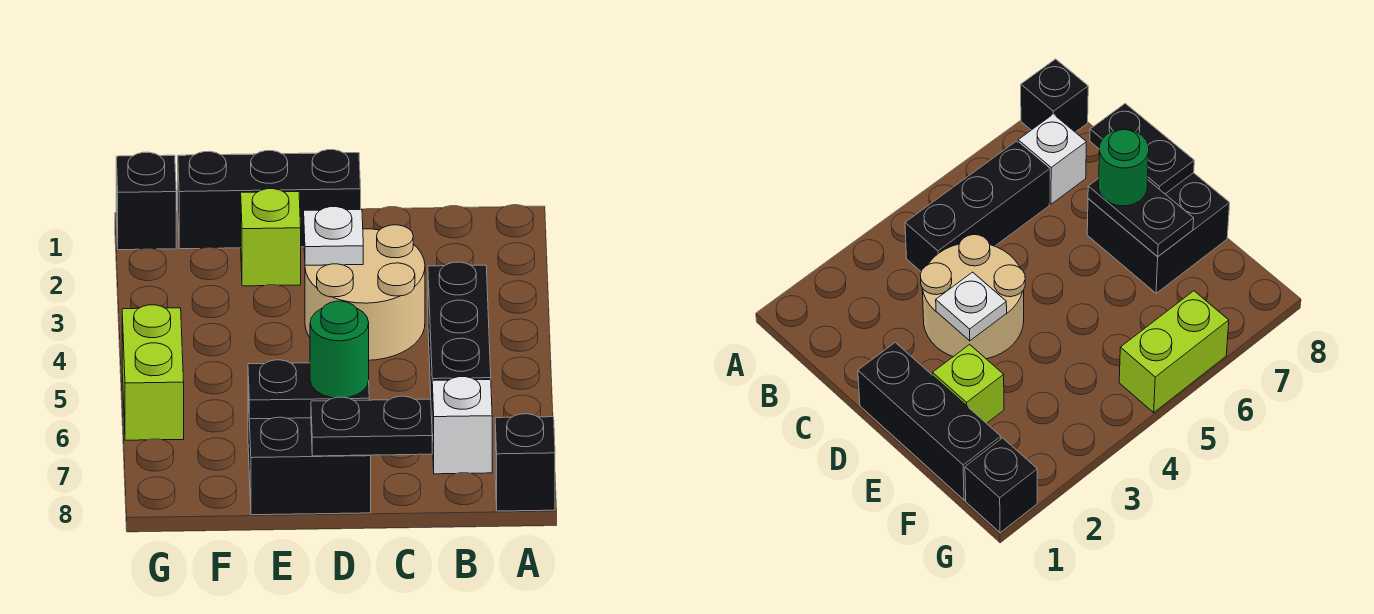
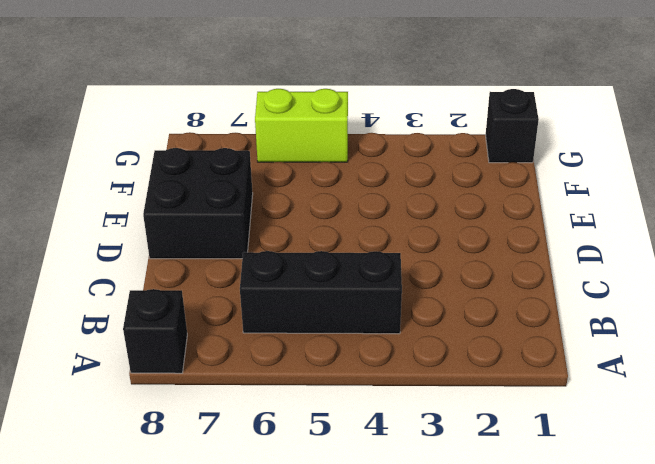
none -> white 1x1 brick [432,377,492,474]
none -> tan 2x2 round brick [305,225,425,360]
none -> black 1x3 brick [178,150,361,249]

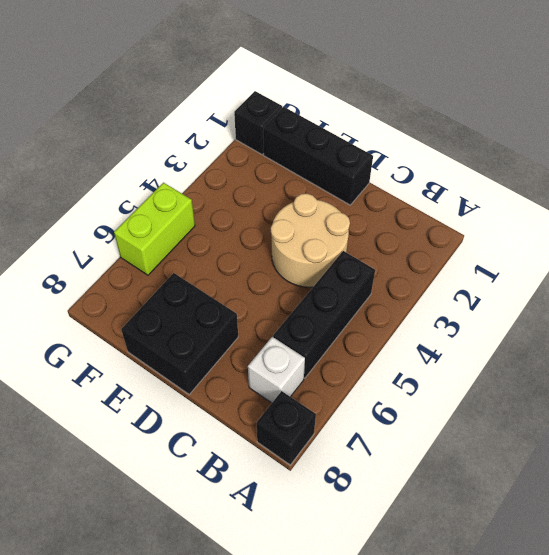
none -> lime 1x1 brick [241,189,301,286]
none -> black 1x2 plate [311,396,432,456]
none -> white 1x1 plate [304,207,363,265]

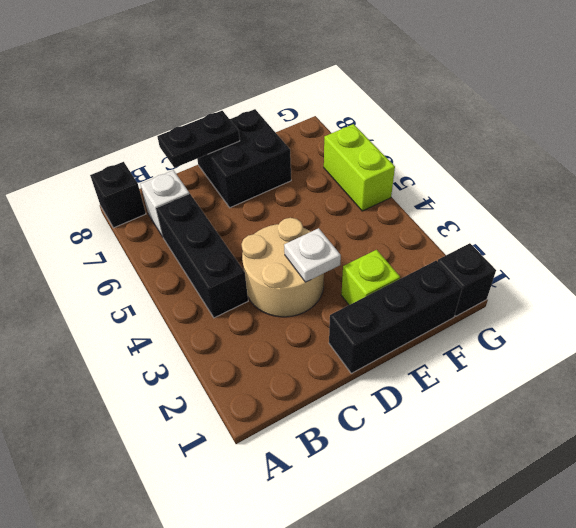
none -> black 1x2 plate [248,360,369,419]
none -> green 1x1 round brick [310,301,369,398]

